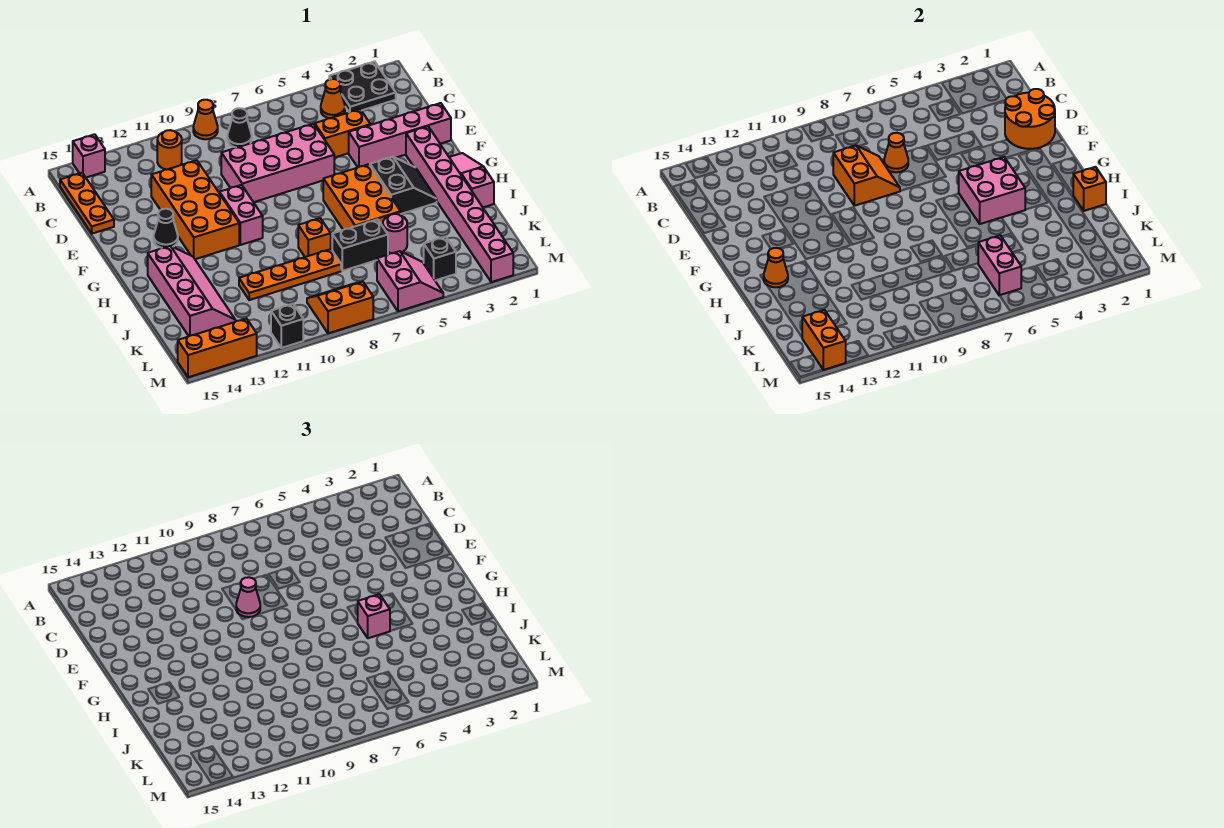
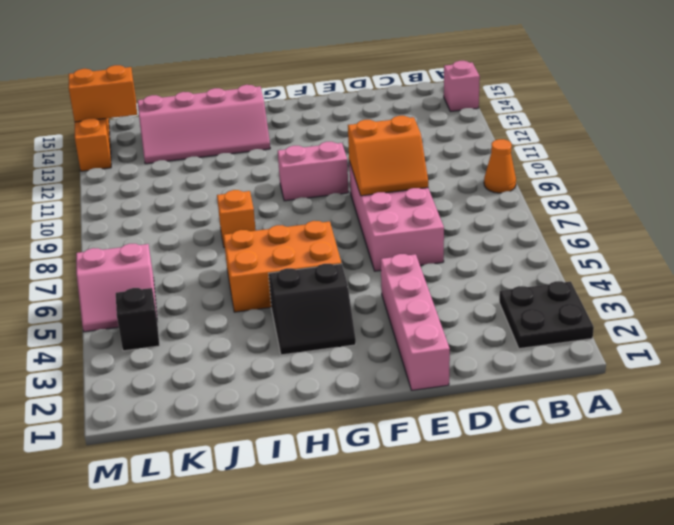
none -> orange 1x1 cone [321,79,345,118]
none -> black 1x1 cone [227,108,252,148]
none -> orange 1x1 round brick [157,130,182,170]
none -> orange 1x3 plate [60,173,114,234]

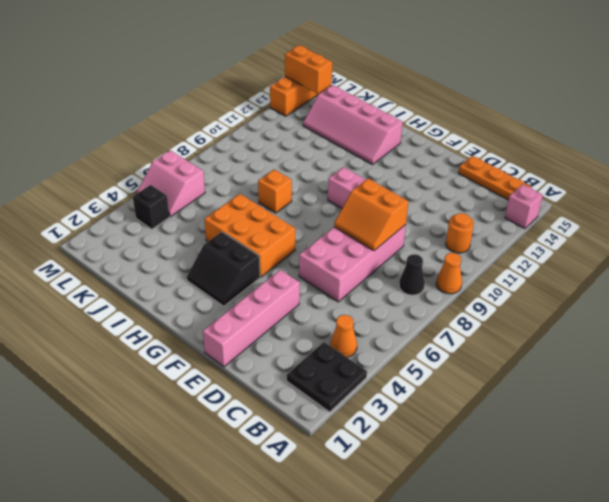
none -> orange 1x2 brick [315,109,370,158]
none -> orange 2x4 brick [151,160,239,259]
none -> pink 1x8 brick [406,126,513,282]
none -> black 1x1 cone [154,209,178,248]

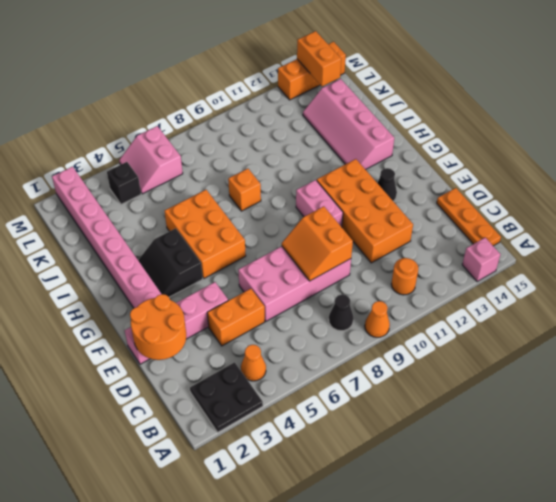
none -> pink 1x3 slope [449,153,494,207]
none -> pink 1x1 round brick [383,214,407,253]
none -> black 1x2 brick [332,219,388,271]
none -> orange 1x4 plate [239,249,341,300]

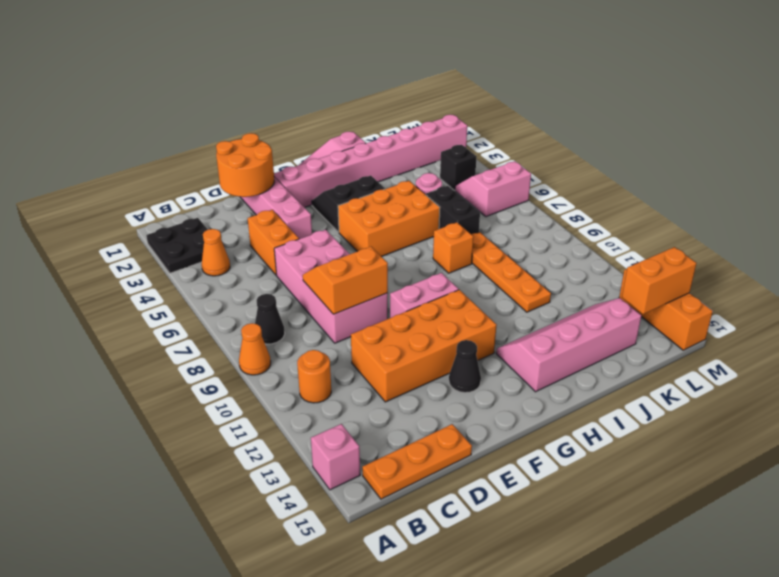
none -> orange 2x2 slope [307,282,373,333]
none -> black 1x1 brick [271,304,303,348]
none -> orange 1x1 cone [884,133,908,172]
none -> pink 2x2 brick [959,157,1025,224]

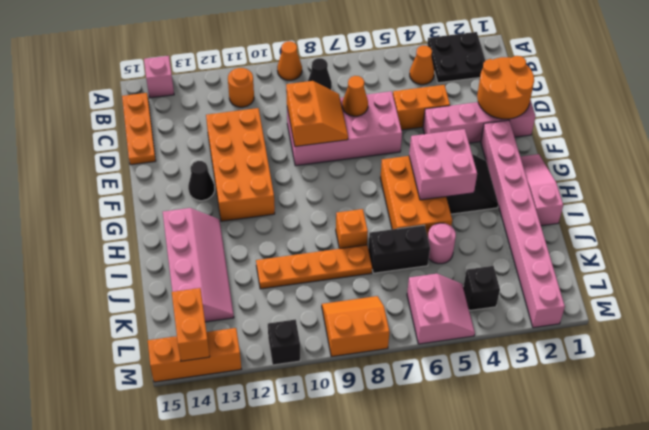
none -> pink 1x2 brick [220,185,263,245]
none -> orange 1x1 cone [764,248,788,287]
none -> orange 1x1 brick [1073,167,1106,211]
none -> pink 1x2 brick [978,235,1021,295]

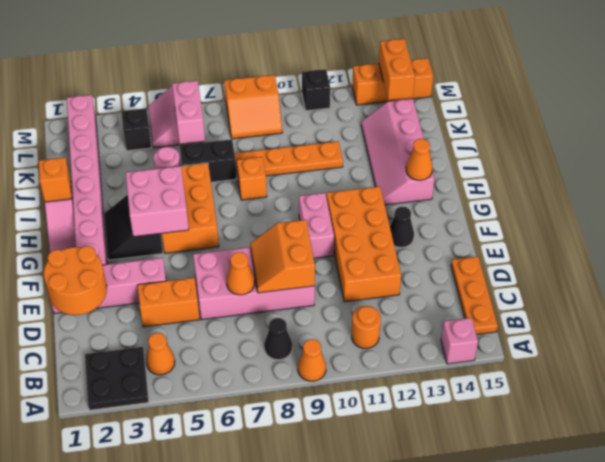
none -> pink 1x1 cone [236,577,260,617]
none -> pink 1x1 brick [358,594,390,638]

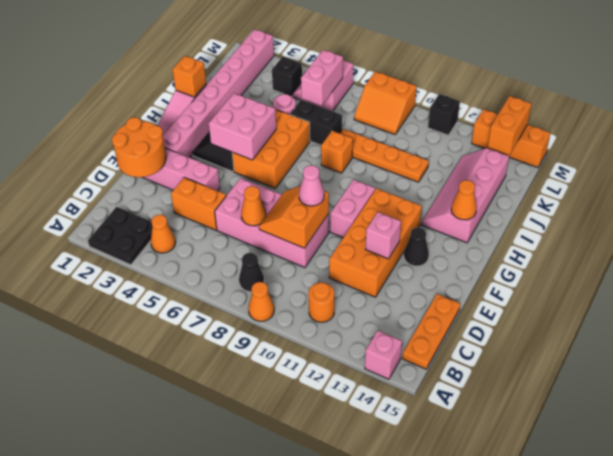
pink 1x1 brick [366,212,401,259] -> pink 1x1 brick moved to [358,594,390,638]

